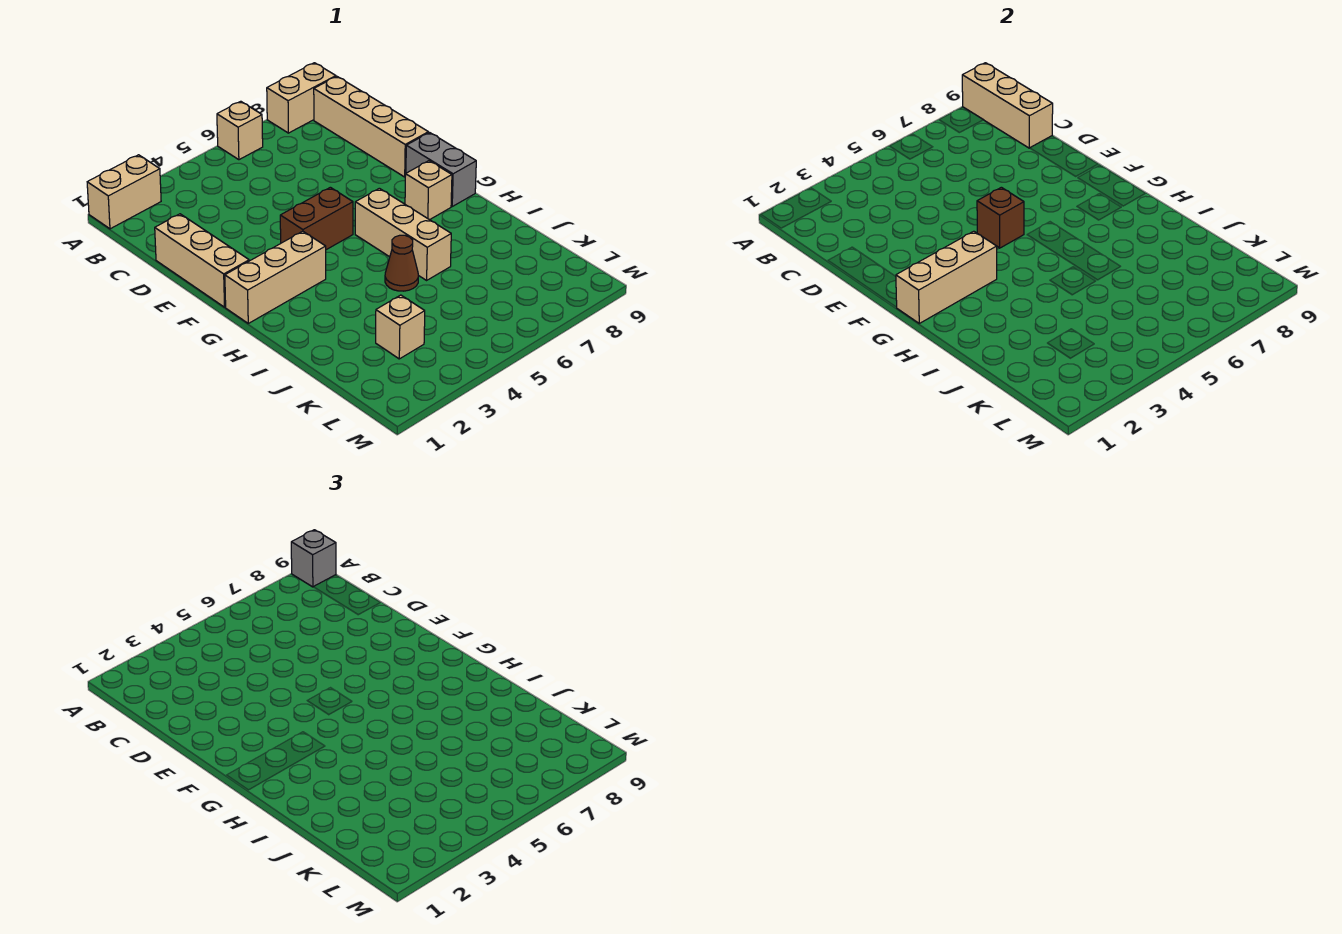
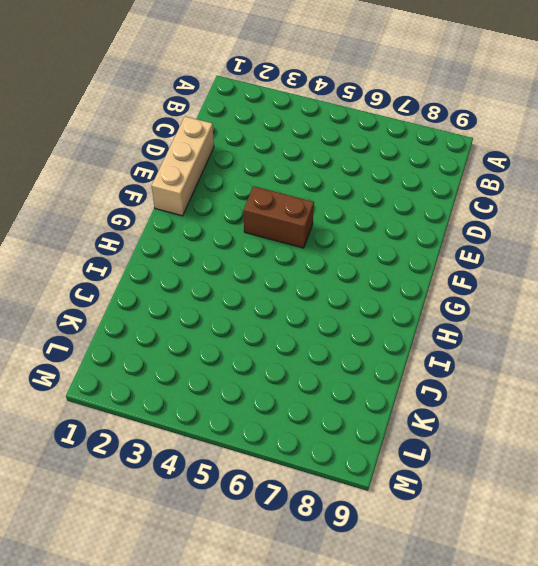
none -> tan 1x2 brick [87,155,161,229]
none -> tan 1x1 brick [217,101,263,160]
none -> tan 1x2 brick [267,63,336,133]

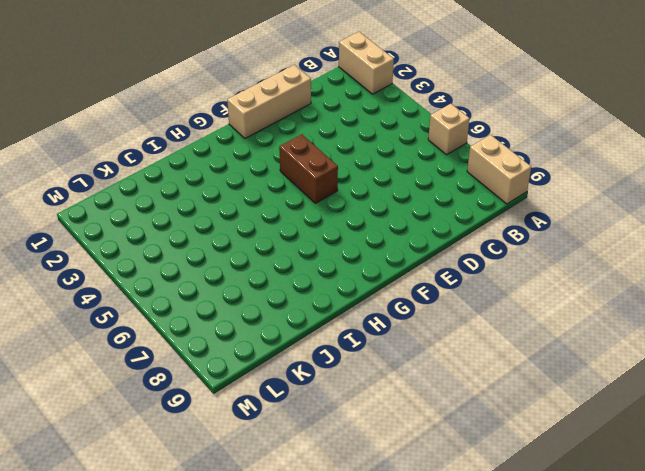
none -> tan 1x4 brick [314,76,428,177]
none -> grey 1x2 brick [406,133,476,206]
none -> tan 1x3 brick [225,231,326,323]

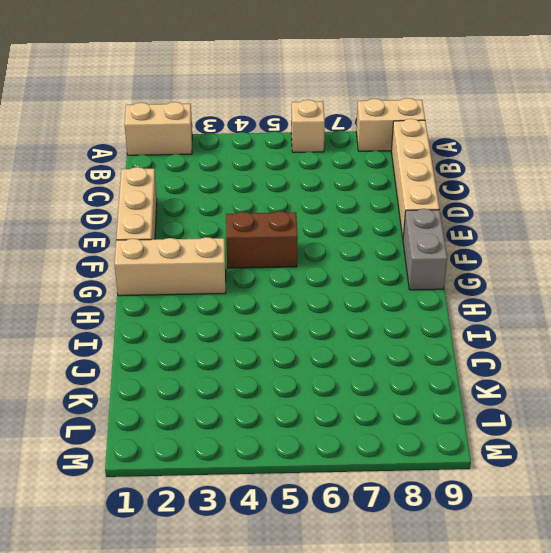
none -> tan 1x3 brick [355,188,451,280]
none -> tan 1x1 brick [405,161,452,220]
none -> brown 1x1 cone [385,235,418,291]

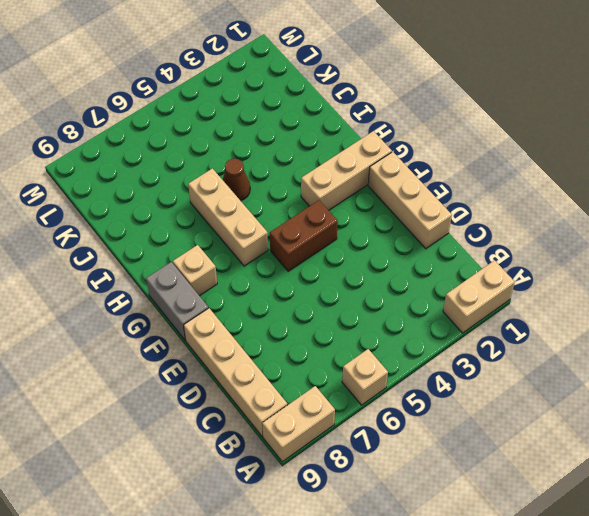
none -> tan 1x1 brick [376,295,425,359]
none -> tan 1x3 brick [962,63,1053,148]
none -> brown 1x1 brick [977,187,1024,248]

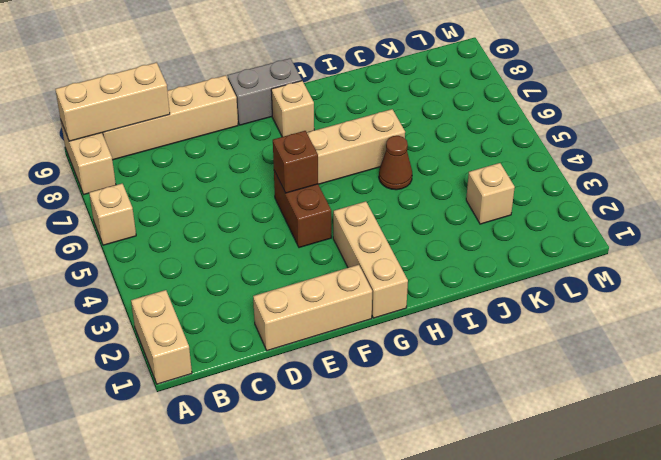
none -> tan 1x3 brick [896,231,997,323]
none -> grey 1x1 brick [291,530,336,587]

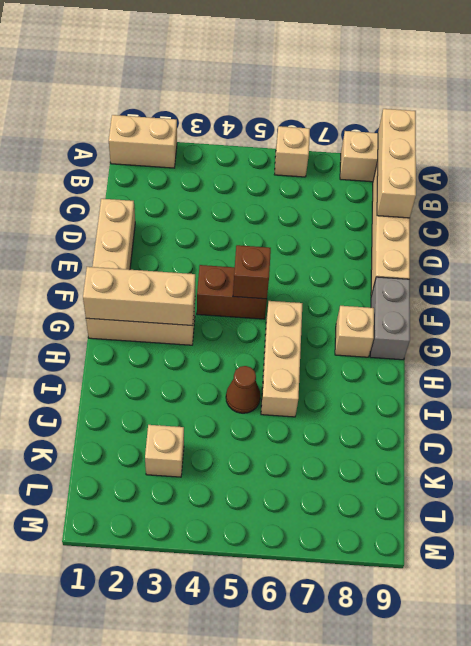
none -> grey 1x1 brick [291,530,336,587]

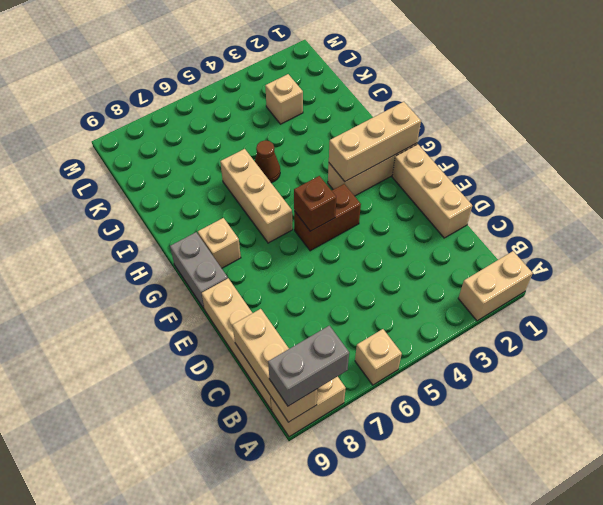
grey 1x2 brick [268,326,349,406] -> grey 1x1 brick [291,530,336,587]

